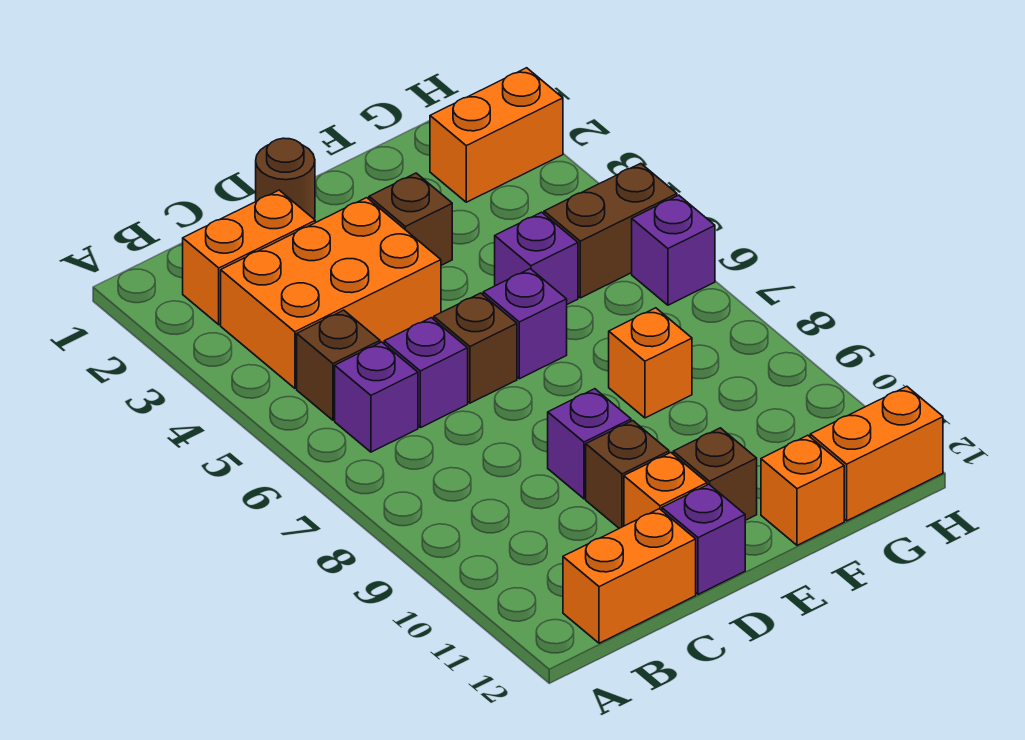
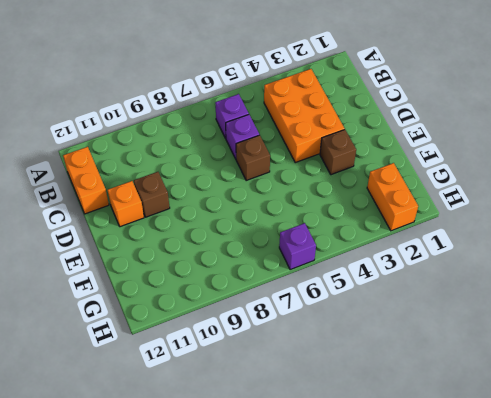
none -> orange 1x2 brick [183,190,315,325]
none -> brown 1x1 brick [297,310,380,420]
none -> brown 1x1 round brick [256,138,315,219]

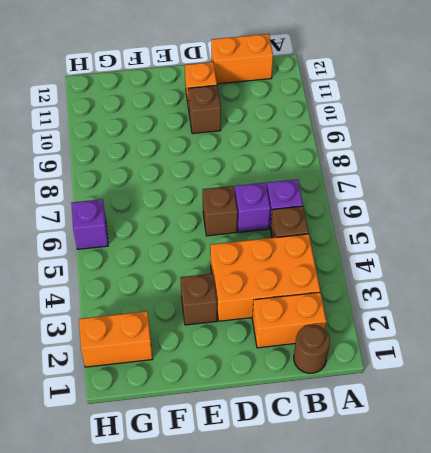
brown 1x1 round brick [294,325,330,373] -> brown 1x1 round brick moved to [256,138,315,219]
none -> purple 1x1 brick [548,389,631,499]
none -> purple 1x1 brick [662,484,745,594]
none -> purple 1x1 brick [483,269,567,379]

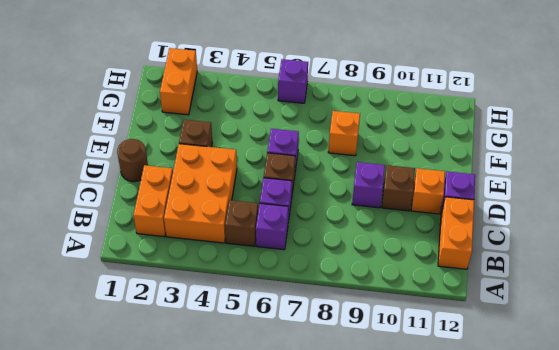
none -> brown 1x1 brick [673,428,757,520]
none -> purple 1x1 brick [495,212,578,304]
none -> orange 1x1 brick [761,435,844,545]

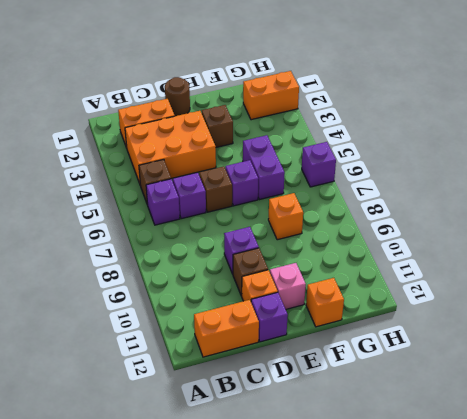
pink 1x1 brick [270,263,306,309] -> brown 1x1 brick [673,428,757,520]
purple 1x2 brick [243,135,285,200] -> purple 1x1 brick [495,212,578,304]
none -> brown 1x2 brick [544,163,677,298]
none -> orange 1x2 brick [810,386,943,521]

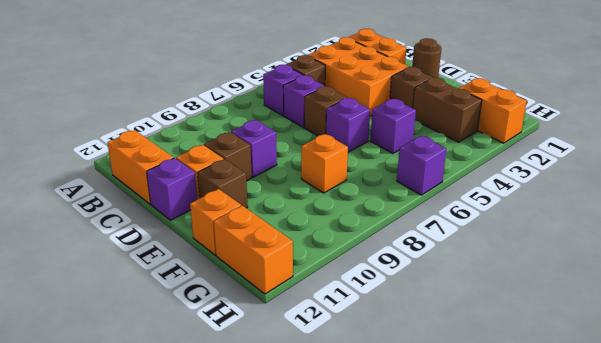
brown 1x2 brick [413,78,482,142] -> brown 1x2 brick moved to [544,163,677,298]

